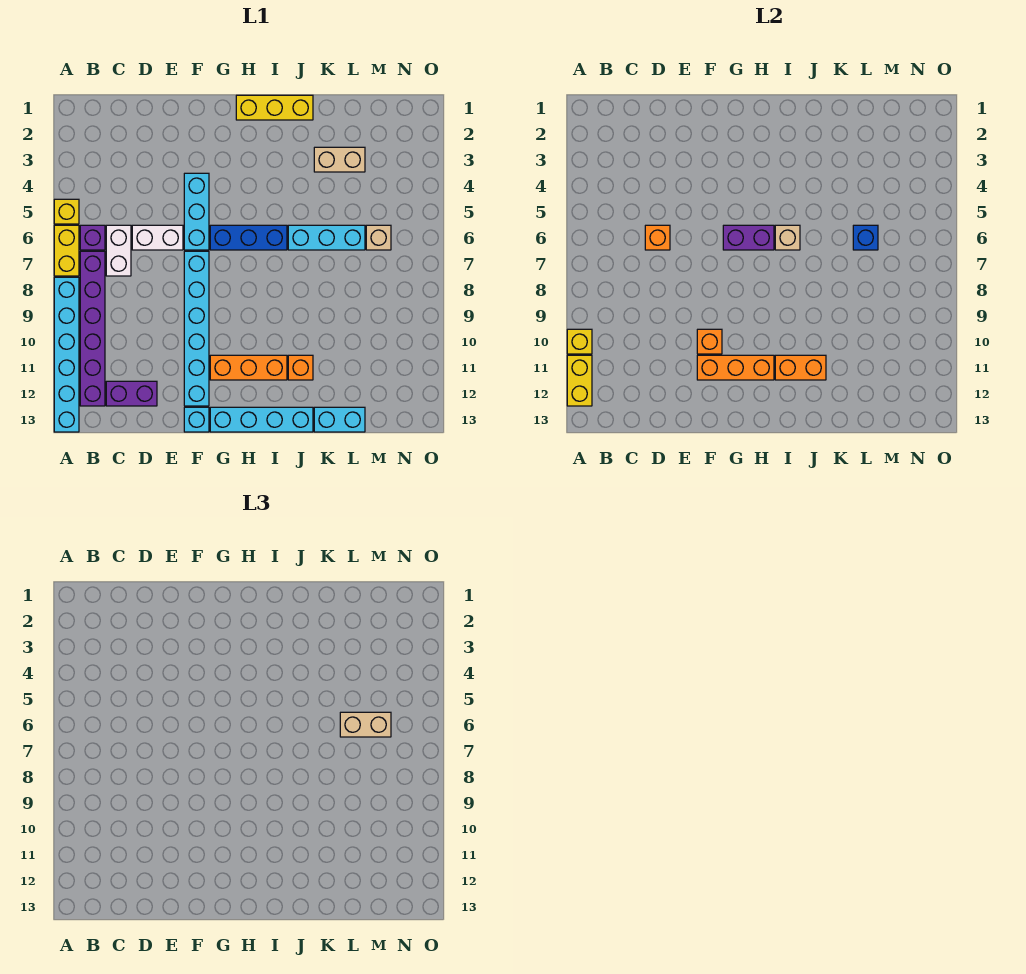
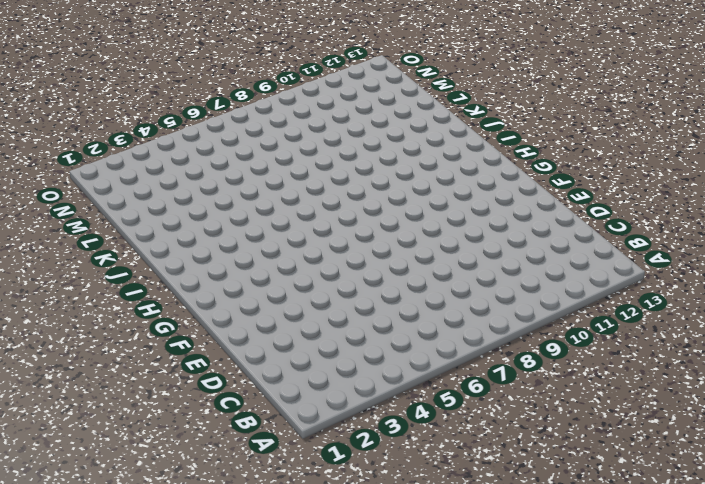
none -> yellow 1x1 brick [54,199,79,224]
none -> yellow 1x2 brick [54,225,79,276]
none -> cyan 1x6 brick [54,277,79,432]
none -> purple 1x1 brick [80,225,105,250]

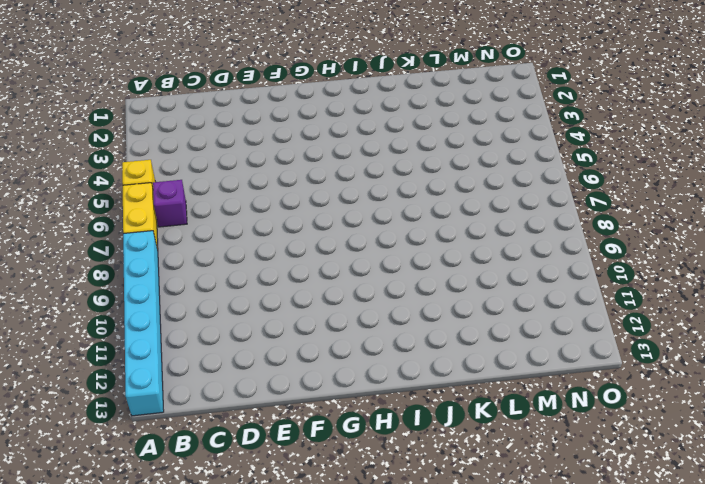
none -> purple 1x6 brick [80,251,105,406]
none -> white 1x2 brick [106,225,131,276]
none -> purple 1x2 brick [106,381,157,406]
none -> white 1x2 brick [132,225,183,250]

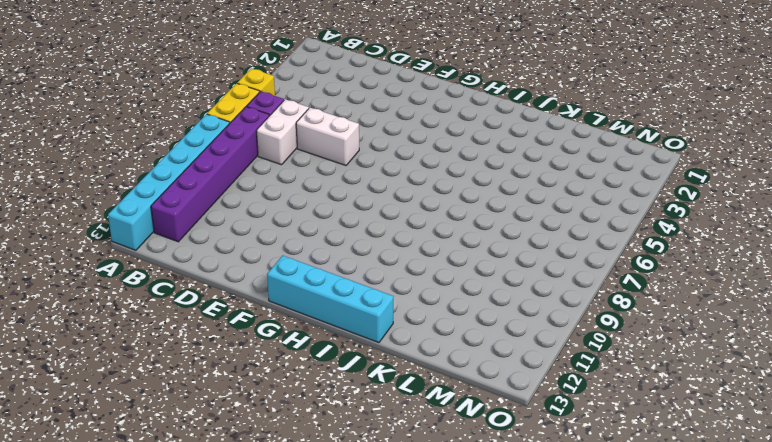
none -> purple 1x2 brick [106,381,157,406]
none -> cyan 1x3 brick [184,173,209,250]
none -> cyan 1x6 brick [184,251,209,406]
none -> cyan 1x1 brick [184,407,209,432]

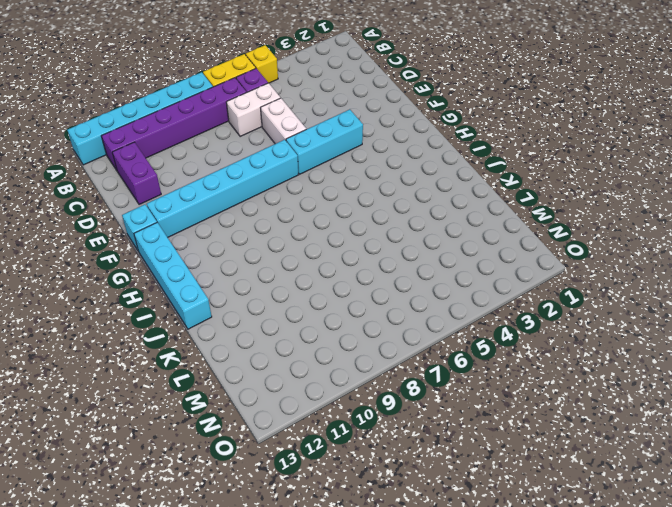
none -> blue 1x3 brick [210,225,287,250]
none -> orange 1x3 brick [210,355,287,380]
none -> yellow 1x3 brick [236,95,313,120]
none -> cyan 1x3 brick [288,225,365,250]

